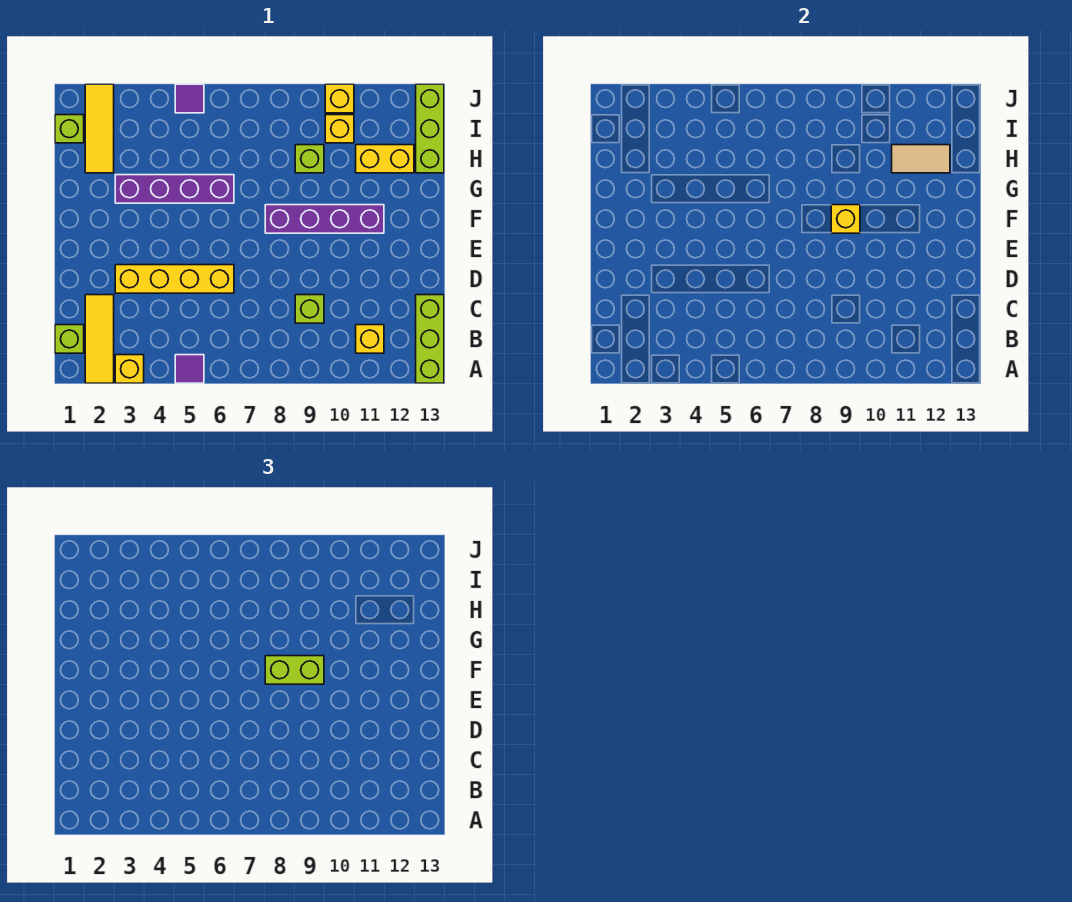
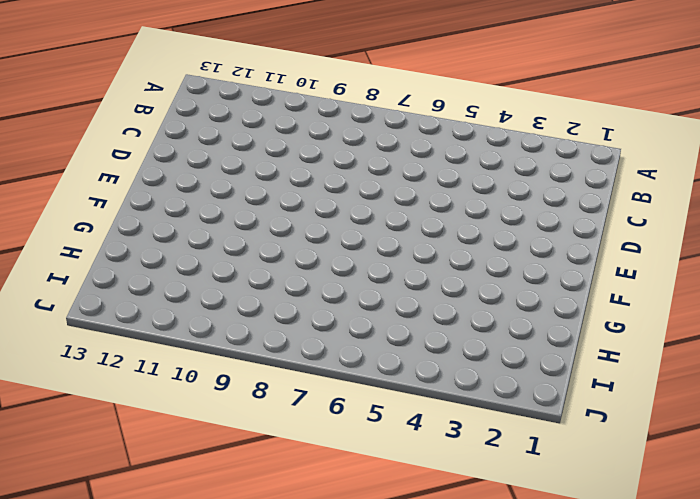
none -> yellow 1x3 tile [85,295,114,383]
none -> yellow 1x1 brick [115,355,144,383]
none -> purple 1x1 tile [175,355,204,383]

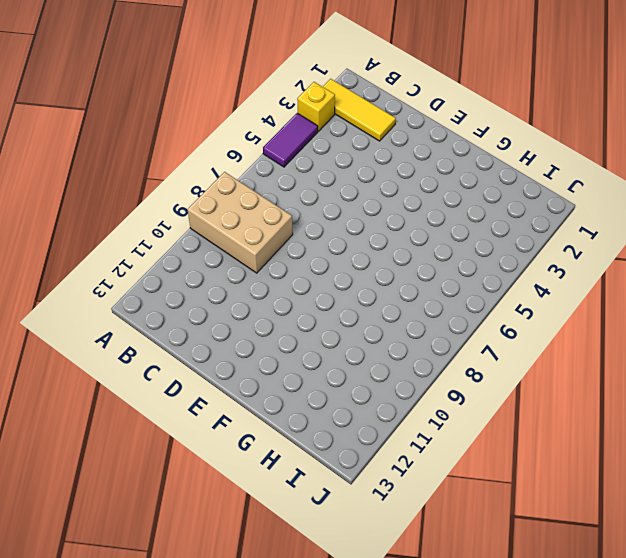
purple 1x2 tile [263,113,318,167] -> purple 1x1 tile [175,355,204,383]
tan 2x3 brick [188,172,293,273] -> lime 1x1 brick [295,295,324,323]
none -> lime 1x3 brick [416,295,444,383]
none -> lime 1x1 brick [55,325,84,353]
none -> yellow 1x1 brick [356,325,384,353]

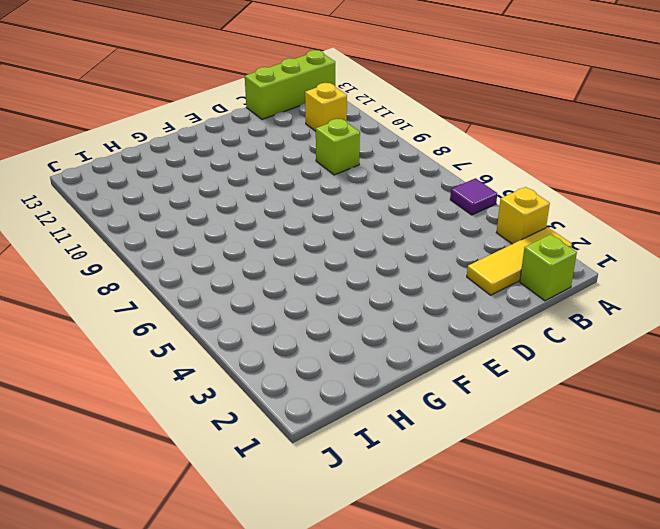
none -> yellow 1x4 brick [115,265,234,293]
none -> purple 1x4 brick [265,205,384,233]
none -> purple 1x4 brick [115,175,234,203]

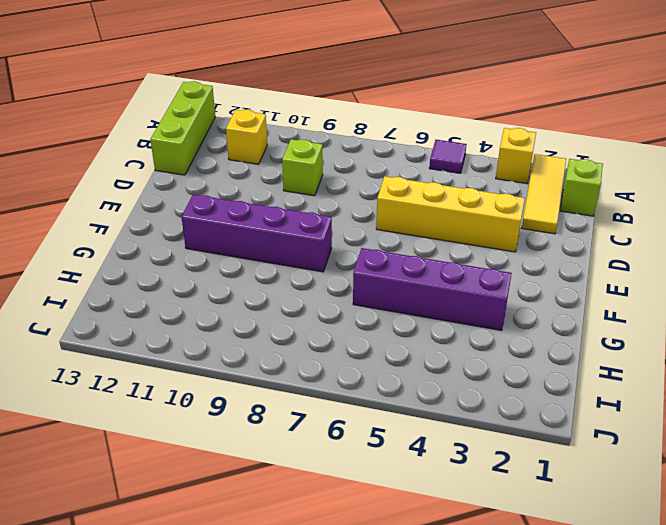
none -> yellow 1x3 tile [85,84,114,173]
none -> lime 1x1 brick [295,145,324,173]
none -> yellow 1x2 brick [356,145,414,173]

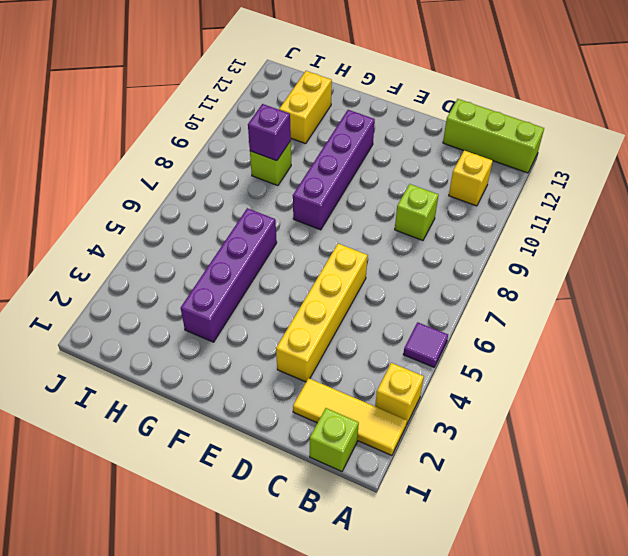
purple 1x1 brick [248,104,291,161] -> none
none -> yellow 1x3 tile [85,84,114,173]
none -> lime 1x3 brick [416,84,444,173]
none -> lime 1x1 brick [55,115,84,143]

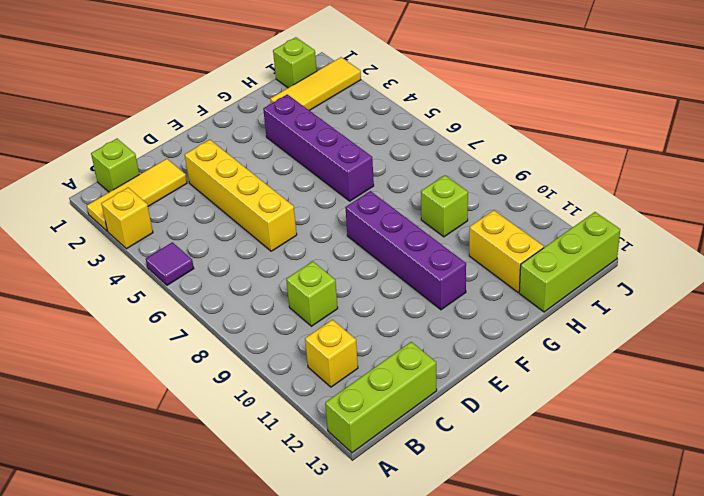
none -> yellow 1x1 brick [325,115,354,143]
none -> purple 1x1 tile [175,84,204,113]
none -> yellow 1x1 brick [325,84,354,113]

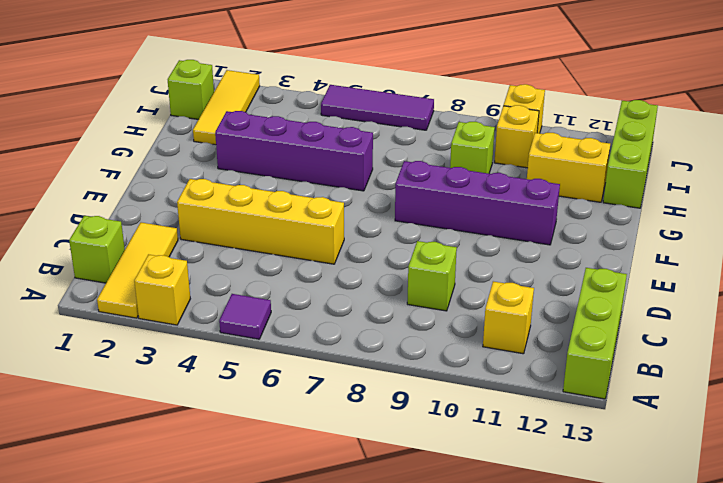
purple 1x3 tile [321,85,434,130] -> purple 1x1 tile [175,84,204,113]
none -> yellow 1x1 brick [831,205,860,233]
none -> tan 1x2 tile [892,145,950,173]
none -> lime 1x2 brick [265,656,324,684]

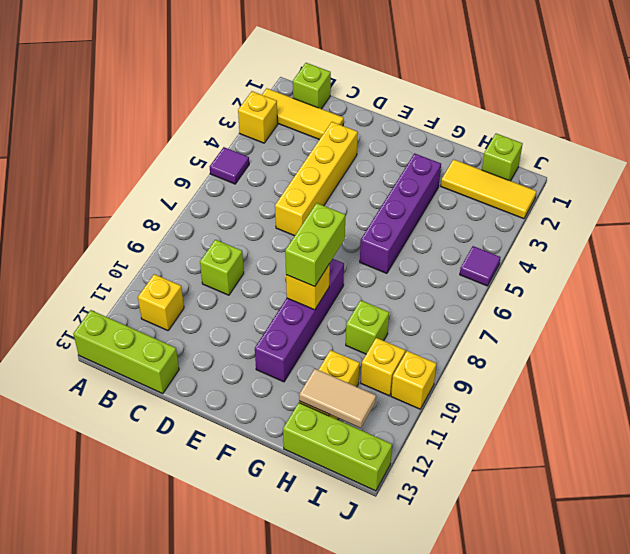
tan 1x2 tile [299,369,376,428] -> tan 1x2 tile turned to [892,145,950,173]

